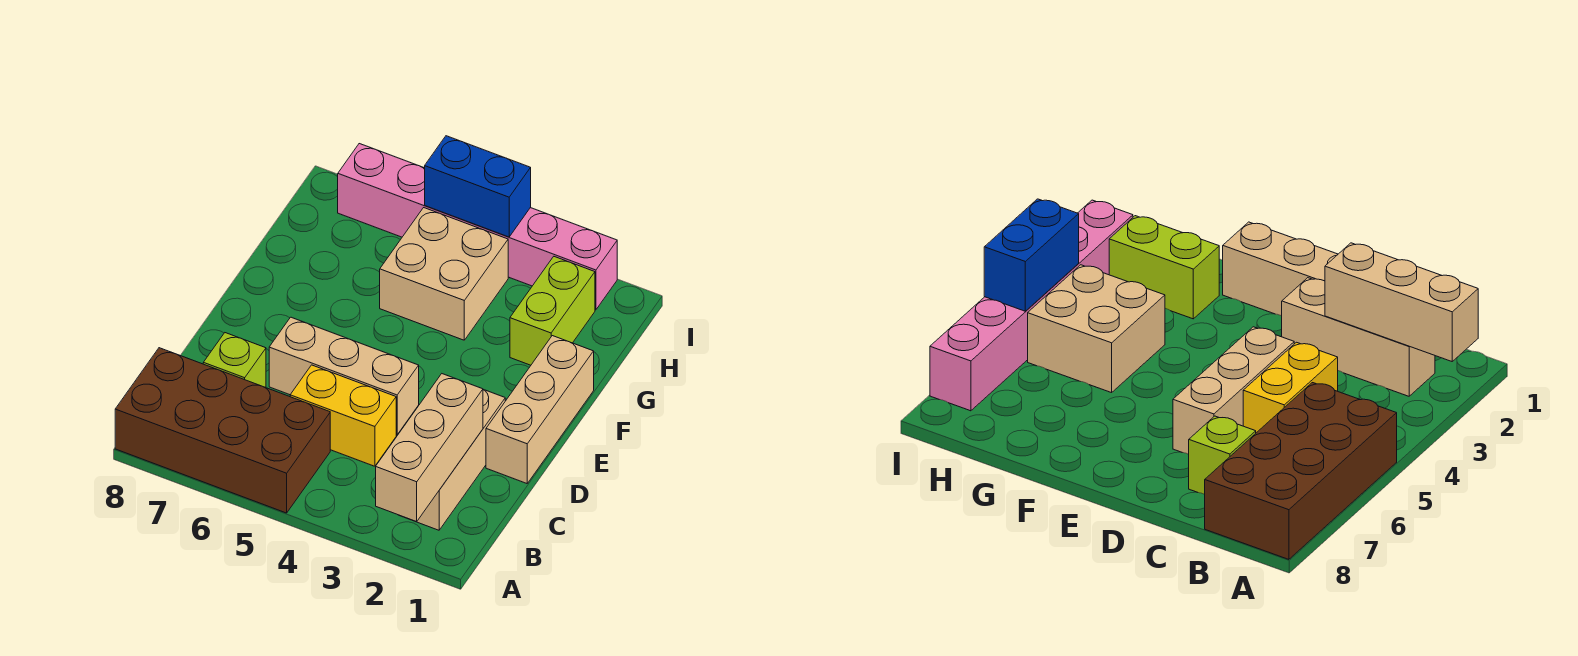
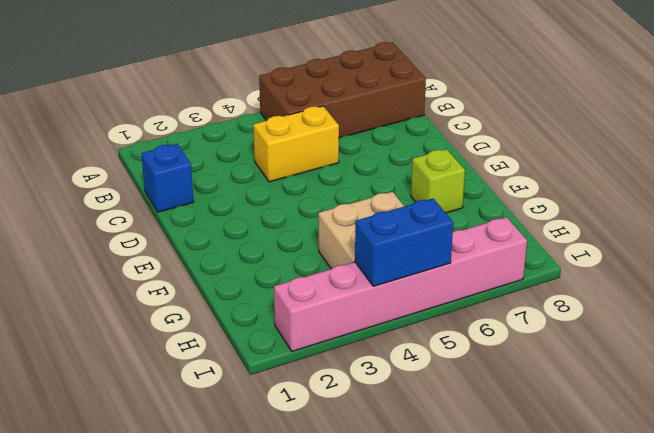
blue 1x1 brick [141,144,194,212] -> none
lime 1x1 brick [411,149,465,213] -> lime 1x1 brick moved to [203,333,266,388]
none -> tan 1x3 brick [399,389,505,530]
none -> tan 1x3 brick [486,336,594,483]

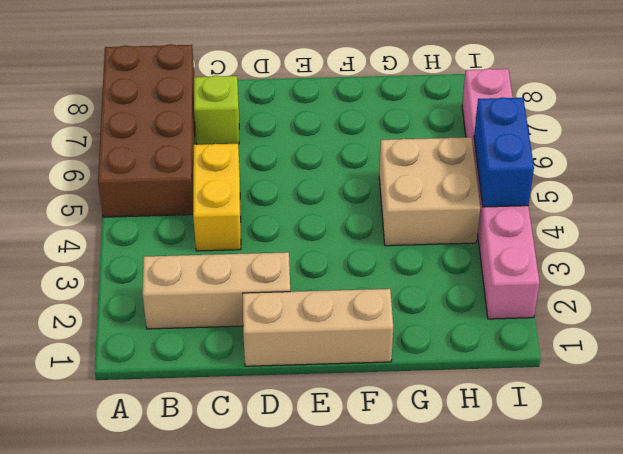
none -> tan 1x3 brick [269,317,419,435]
none -> lime 1x2 brick [510,257,595,365]

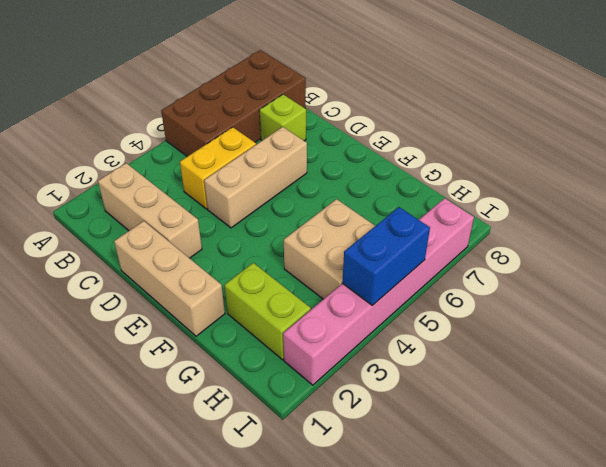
none -> tan 1x3 brick [376,374,483,522]

